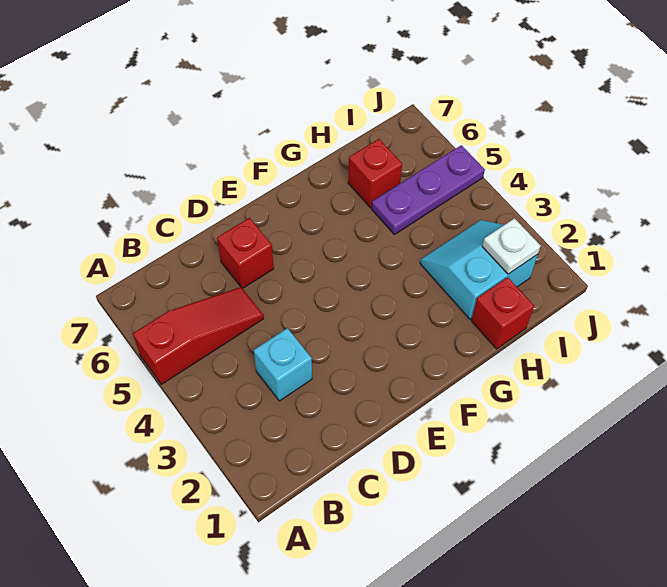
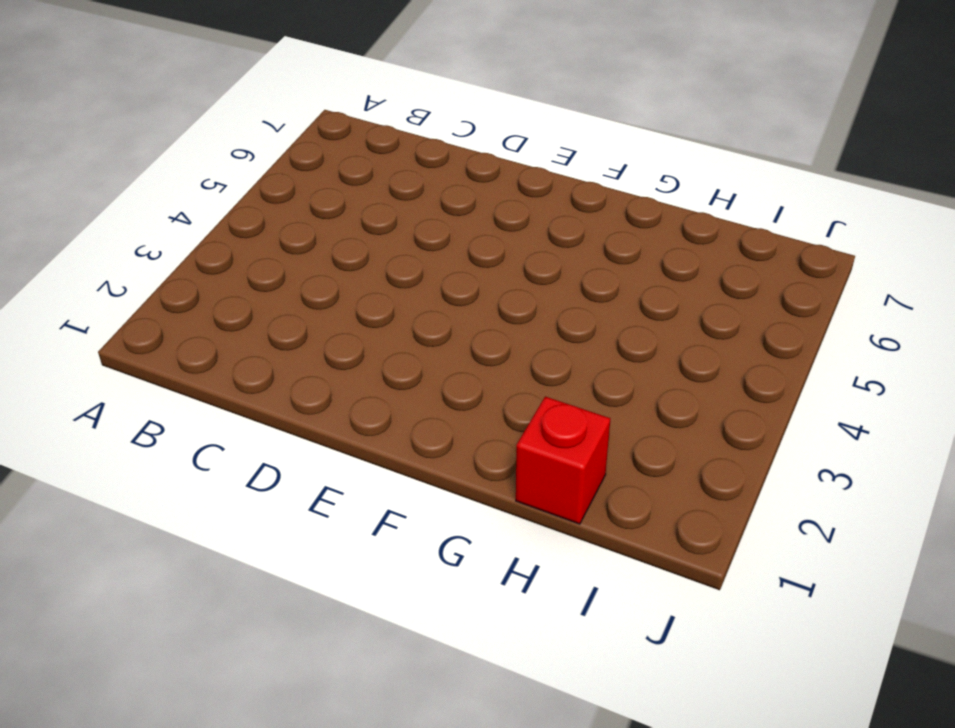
none -> red 1x3 slope [133,287,264,384]
none -> cyan 1x1 brick [254,328,312,401]

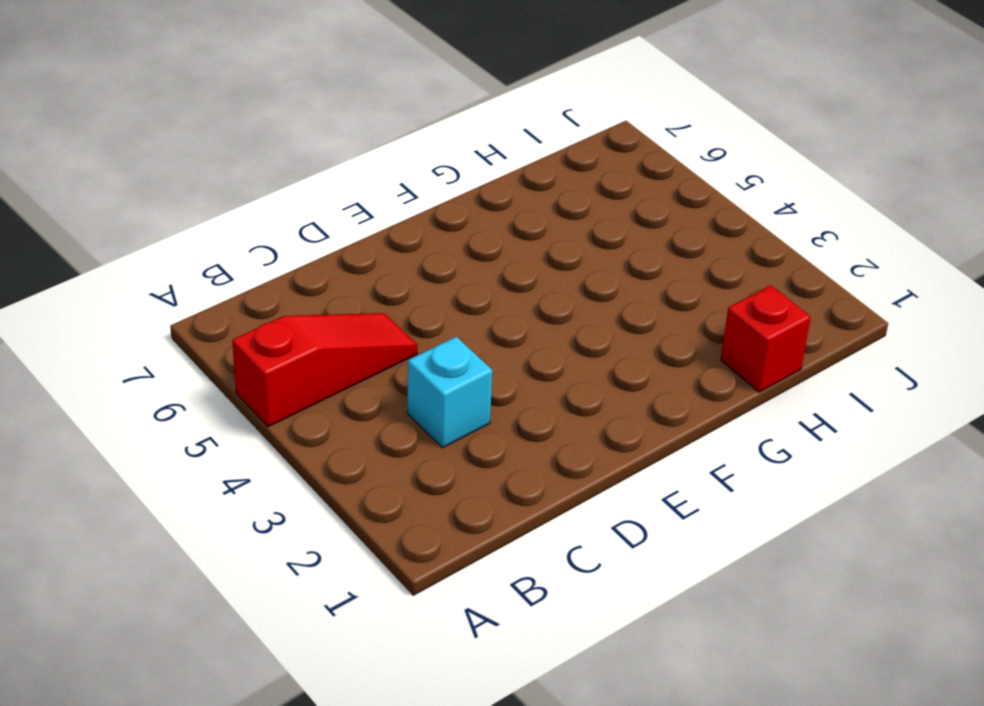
none -> red 1x1 brick [217,218,274,288]
none -> cyan 2x2 slope [420,220,538,319]

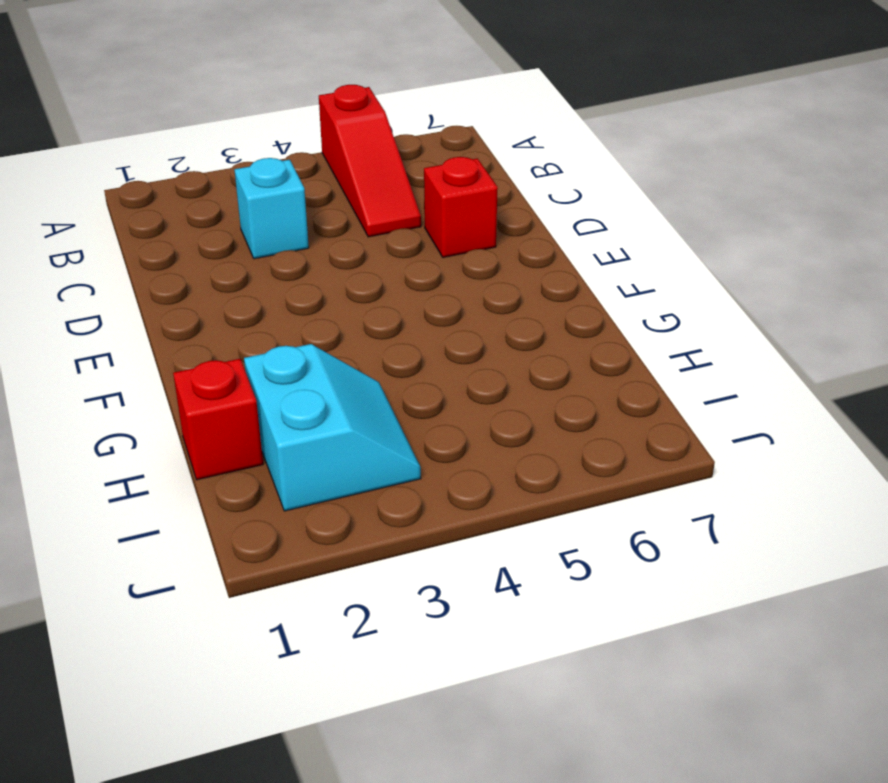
none -> purple 1x3 plate [372,145,485,235]
none -> red 1x1 brick [348,139,402,208]

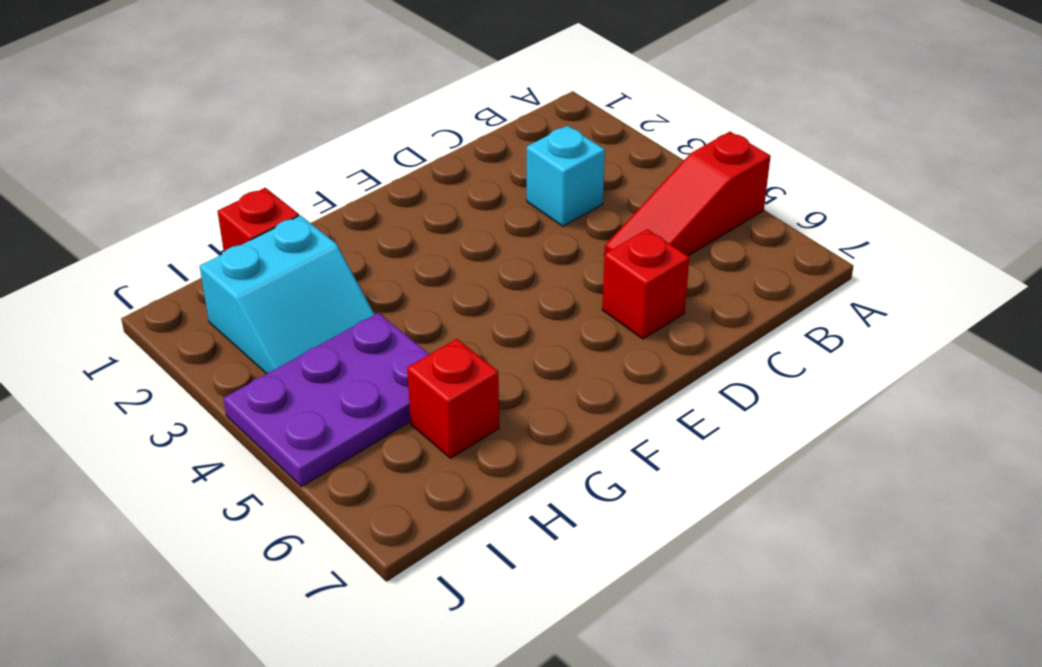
purple 2x3 plate [224,313,429,487] -> purple 1x3 plate [372,145,485,235]
none -> white 1x1 plate [482,218,541,274]

